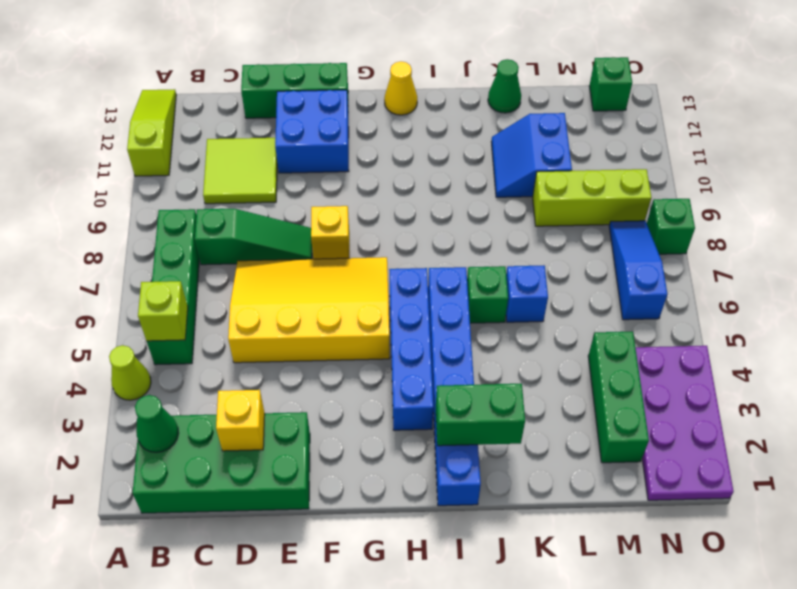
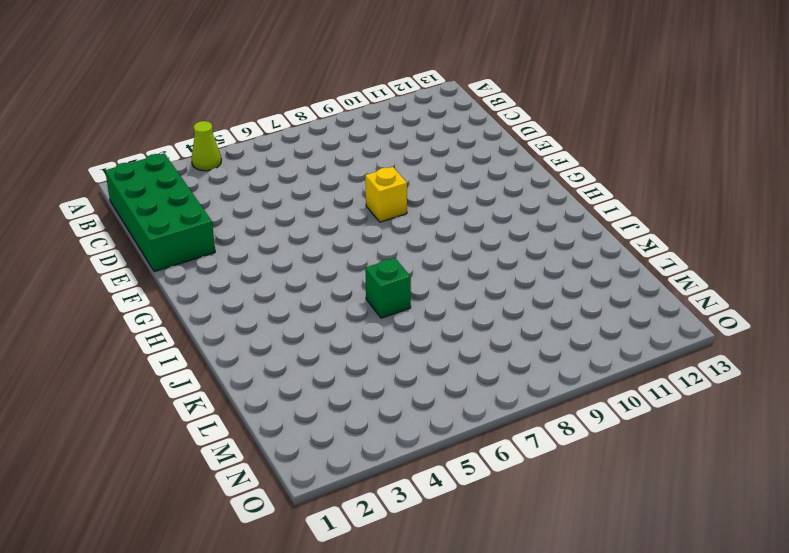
none -> lime 1x3 slope [127,89,176,176]
none -> green 1x4 brick [147,209,199,365]
none -> green 1x3 slope [195,209,312,265]

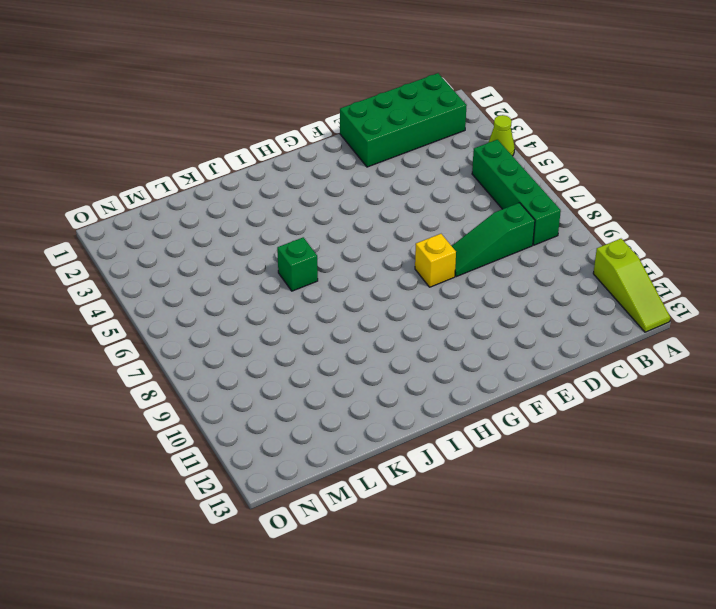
none -> lime 2x2 tile [203,138,277,204]
none -> yellow 3x4 slope [228,257,390,363]
none -> green 1x3 brick [241,63,348,118]

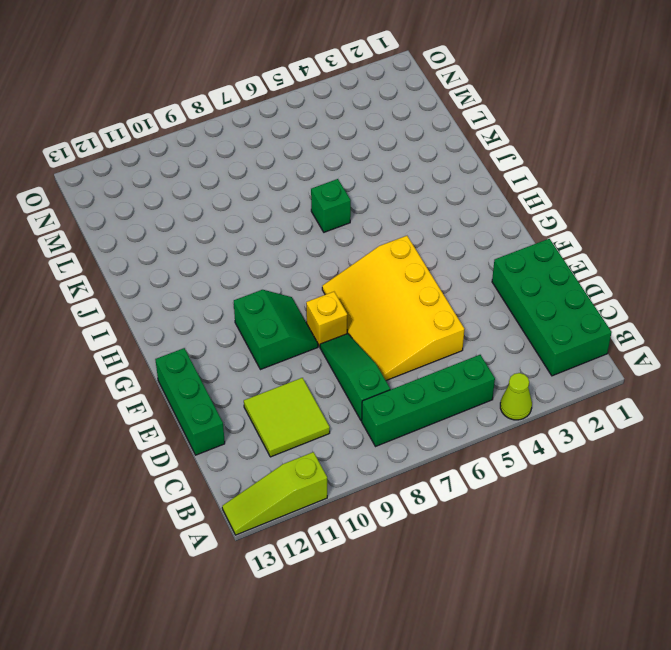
green 2x2 slope [234,290,318,370] -> none
none -> blue 2x2 brick [275,90,349,173]
none -> blue 1x4 brick [389,268,433,430]
none -> yellow 1x1 cone [384,62,417,115]

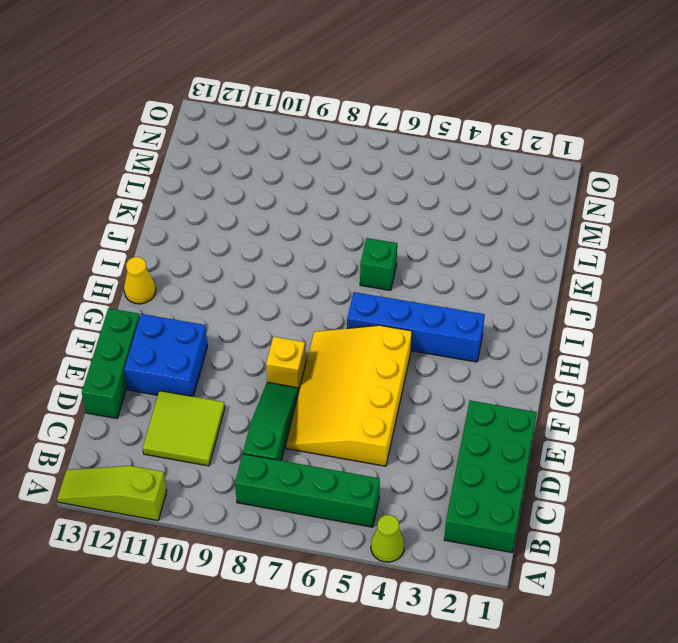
none -> blue 1x6 brick [428,267,481,506]
none -> blue 1x1 brick [506,265,548,322]
none -> blue 2x2 slope [491,113,572,197]

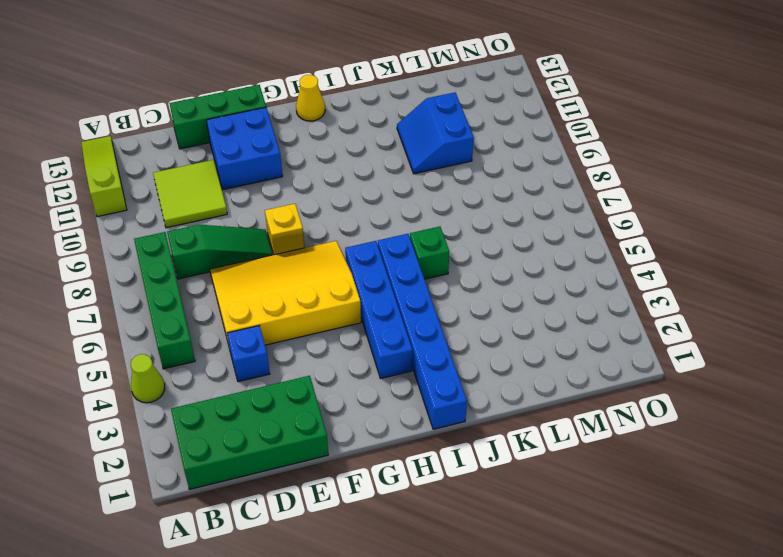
blue 1x1 brick [227,326,270,382] -> blue 1x1 brick moved to [506,265,548,322]
none -> green 1x1 cone [488,59,521,113]
none -> lime 1x3 brick [533,169,651,226]
none -> green 1x3 brick [588,332,649,463]

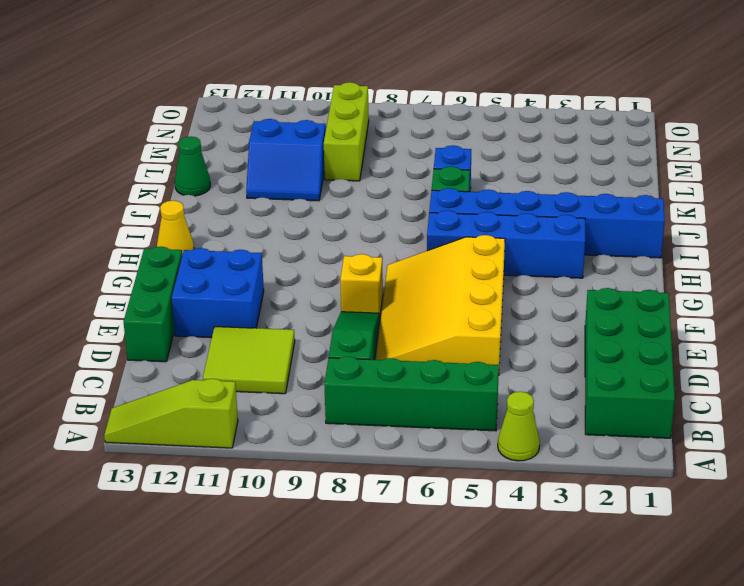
none -> green 1x3 brick [588,332,649,463]
none -> purple 2x4 plate [635,346,734,500]
none -> blue 1x3 slope [609,221,667,320]

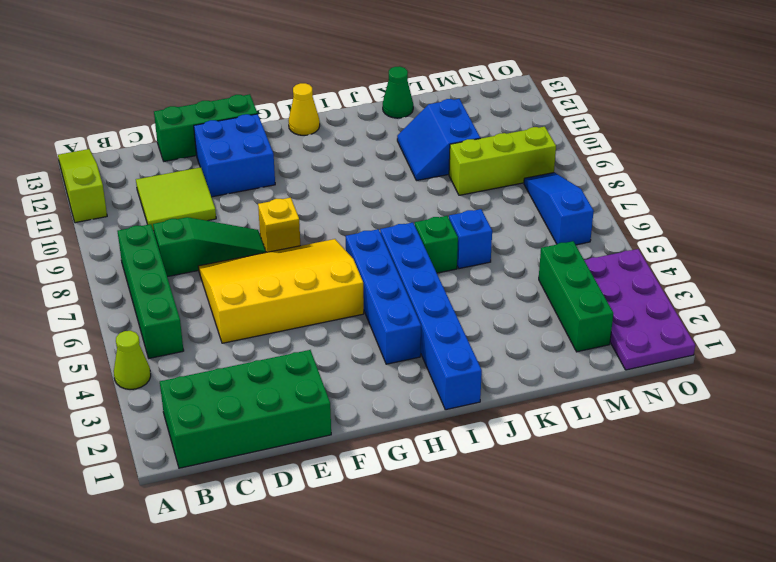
none -> green 1x1 brick [589,57,632,111]
none -> green 1x1 brick [647,199,695,254]
none -> green 1x1 cone [135,395,179,452]

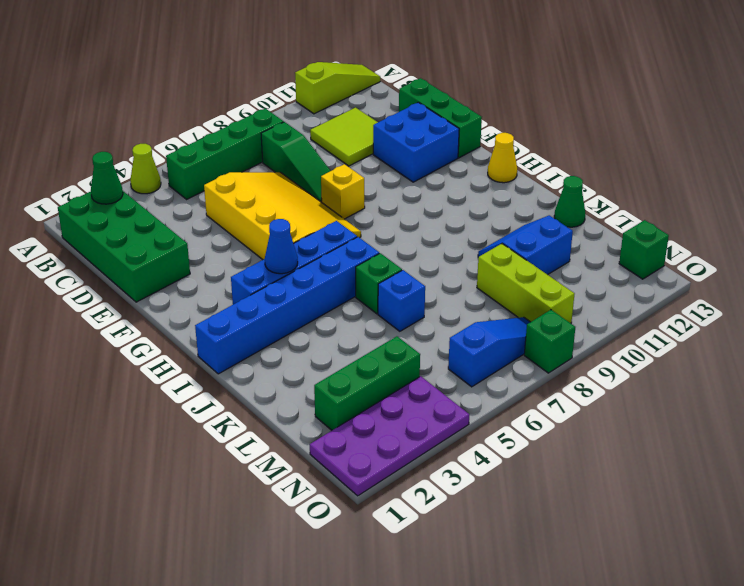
blue 1x1 cone [265,219,298,274] -> none
none -> lime 1x1 brick [138,281,188,341]
none -> yellow 1x1 brick [216,390,265,451]
none -> green 1x2 brick [436,384,525,446]

